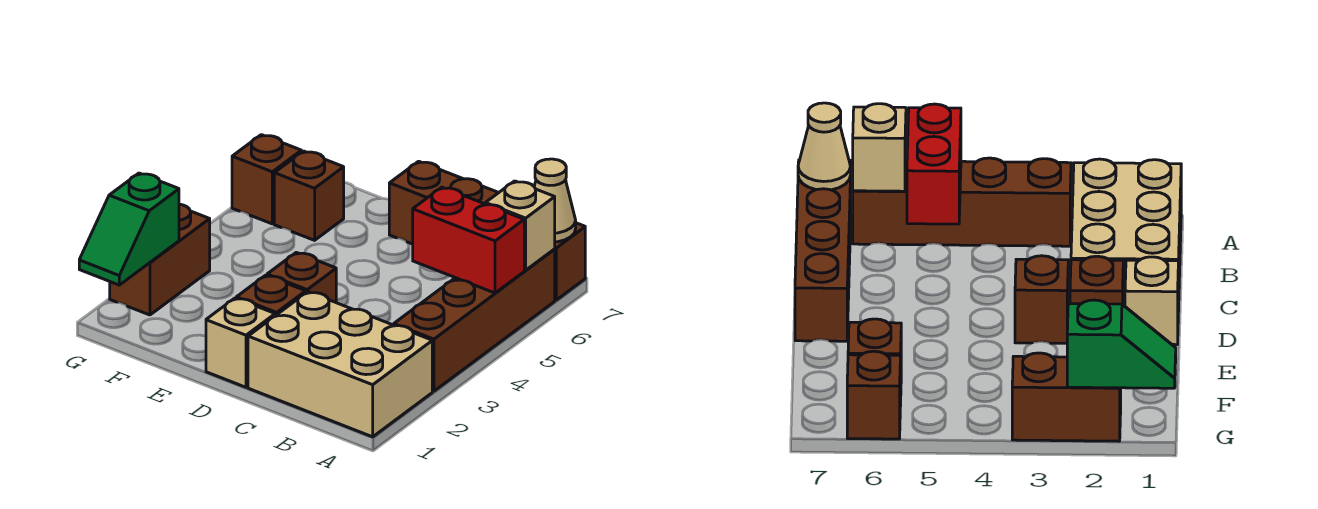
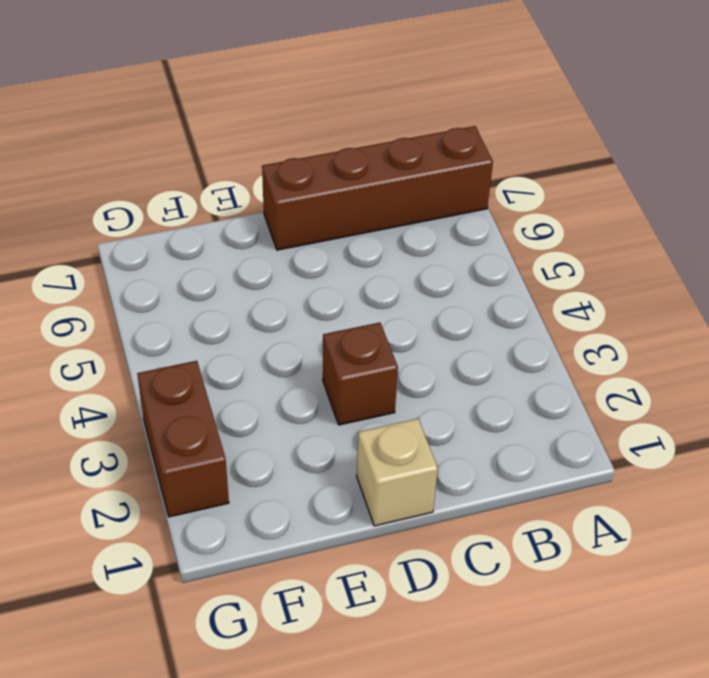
none -> tan 2x3 brick [248,292,432,437]
none -> brown 1x4 brick [394,249,555,391]
none -> brown 1x1 brick [236,275,306,316]

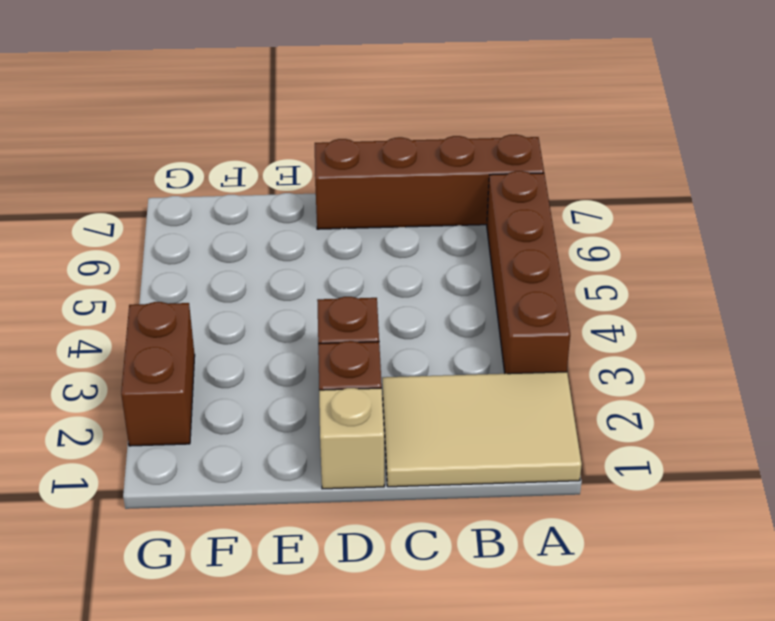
tan 2x3 tile [382,372,582,487] -> tan 2x3 brick [248,292,432,437]
none -> brown 1x1 brick [274,151,344,240]
none -> brown 1x1 brick [232,135,301,224]
none -> red 1x2 brick [413,187,524,293]

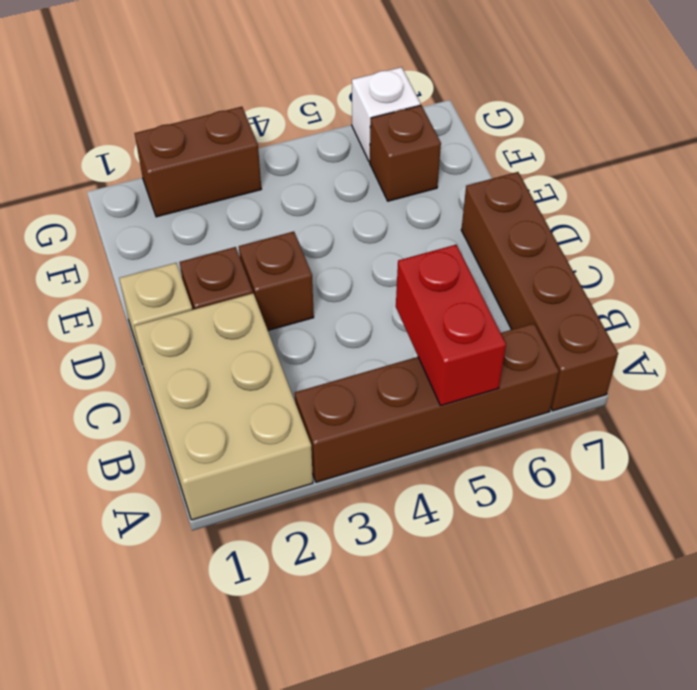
white 1x1 brick [352,67,420,162] -> brown 1x1 brick [232,135,301,224]
none -> tan 1x1 brick [486,181,555,270]
none -> tan 1x1 cone [534,159,576,242]
none -> green 1x2 slope [79,173,179,285]

